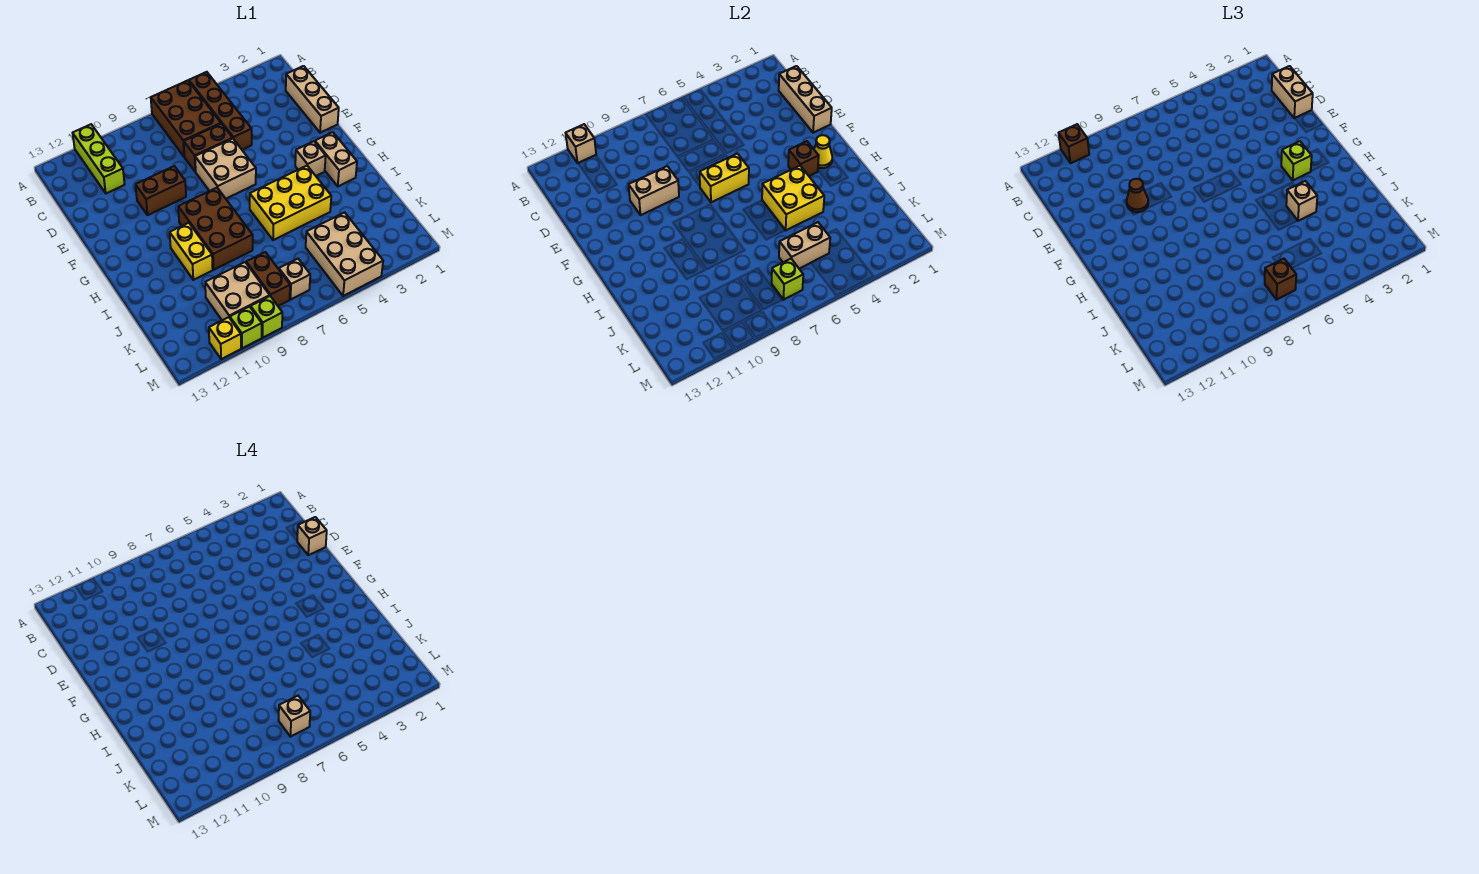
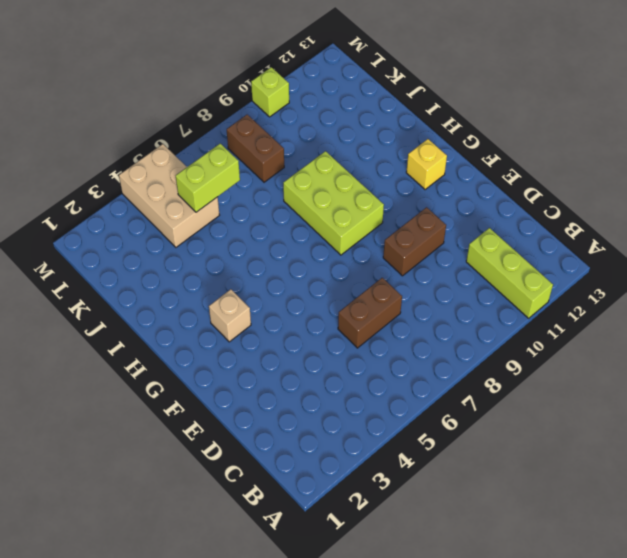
lime 2x3 brick [283,151,384,255] -> brown 2x3 brick [178,188,253,270]
yellow 1x1 brick [406,139,447,189] -> yellow 1x1 brick moved to [209,317,241,359]
lime 1x2 brick [176,144,240,212] -> tan 1x2 brick [779,222,830,269]
none -> brown 1x4 brick [189,72,252,150]
none -> brown 2x3 brick [151,81,221,157]
none -> tan 1x3 brick [286,66,339,133]
none -> tan 2x2 brick [195,138,256,199]

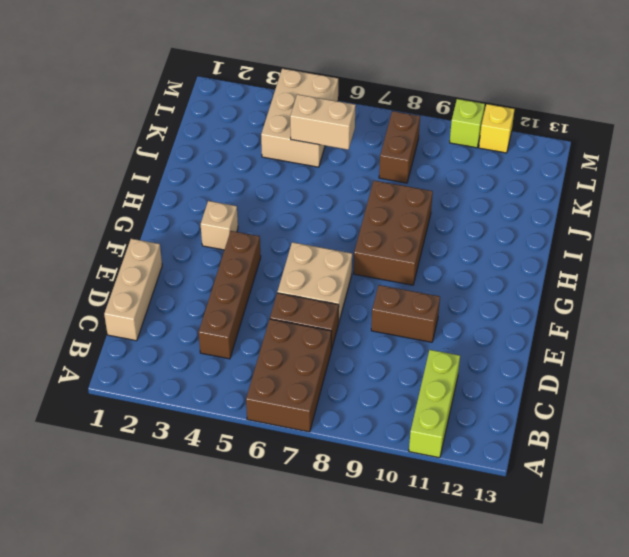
brown 1x4 brick [198,231,261,359] -> brown 1x4 brick moved to [189,72,252,150]
none -> tan 1x2 brick [315,132,357,186]
none -> yellow 2x3 brick [250,166,331,240]
none -> yellow 1x2 brick [170,223,213,280]
none -> tan 2x2 brick [205,262,270,320]

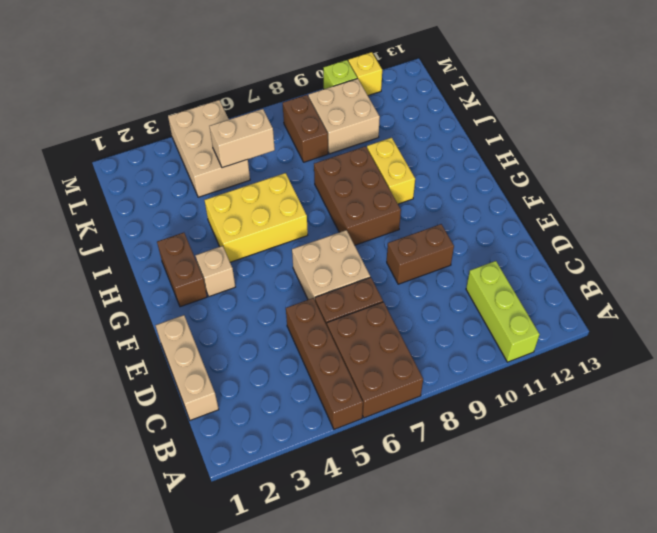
brown 1x2 brick [157,233,207,307] -> tan 1x2 brick [315,132,357,186]
none -> tan 1x1 brick [279,259,310,300]
none -> lime 1x1 brick [251,296,282,338]
none -> tan 1x1 brick [566,124,596,163]
none -> tan 1x3 brick [779,66,832,133]

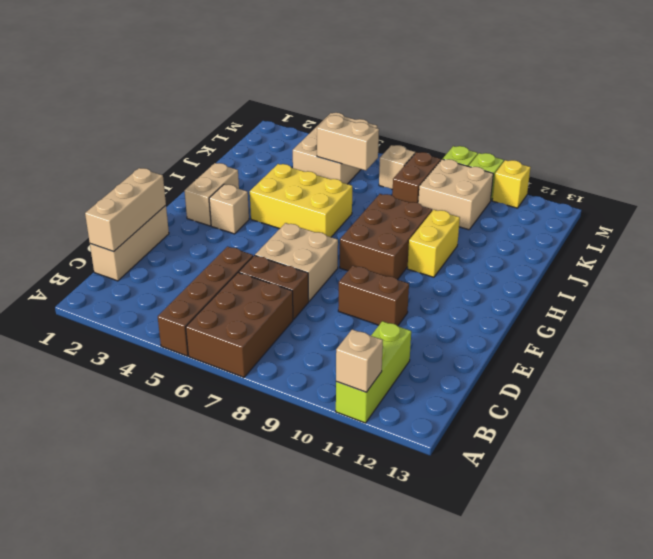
none -> tan 1x2 brick [629,166,679,215]
none -> yellow 1x2 brick [700,154,749,202]
none -> yellow 1x1 cone [814,135,832,168]
none -> brown 1x1 brick [788,141,819,176]

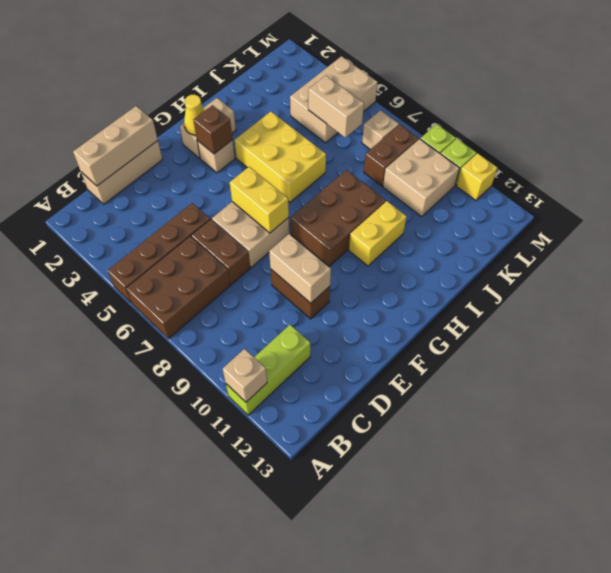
none -> yellow 2x2 brick [762,166,824,230]
none -> lime 1x1 brick [772,259,803,300]
none -> brown 1x1 brick [1059,124,1089,163]
none -> tan 1x2 brick [1272,66,1313,118]

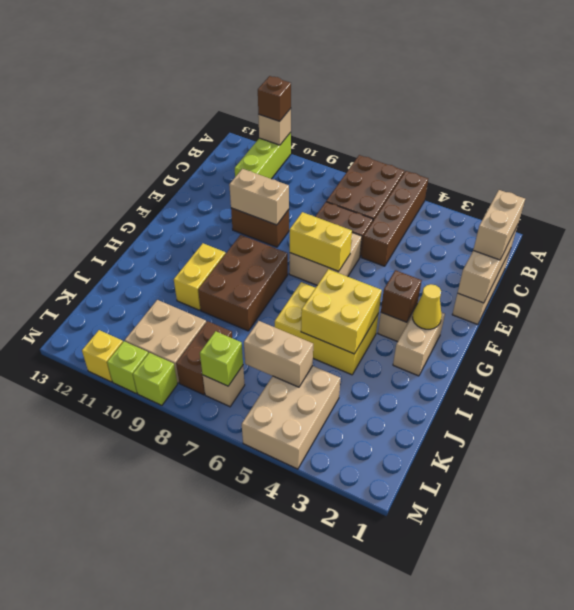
none -> brown 1x1 cone [1127,179,1148,212]
none -> lime 1x1 brick [1281,141,1312,180]
none -> tan 1x1 brick [1286,181,1317,221]
none -> brown 1x1 brick [1265,259,1296,300]

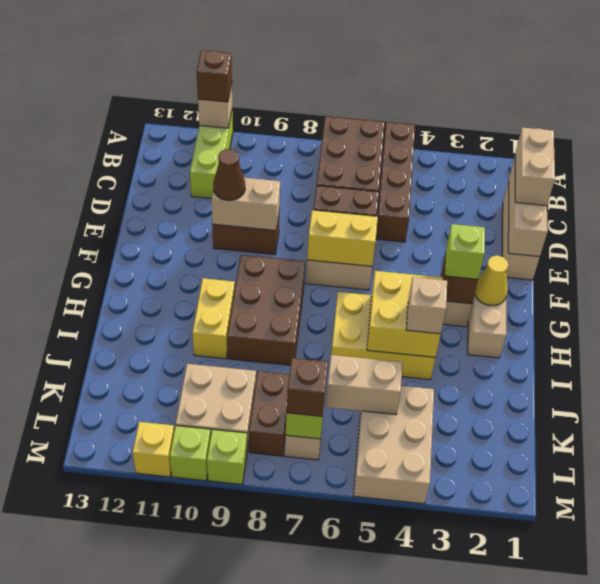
none -> tan 1x1 brick [297,517,327,555]
none -> tan 1x1 brick [279,696,310,737]

